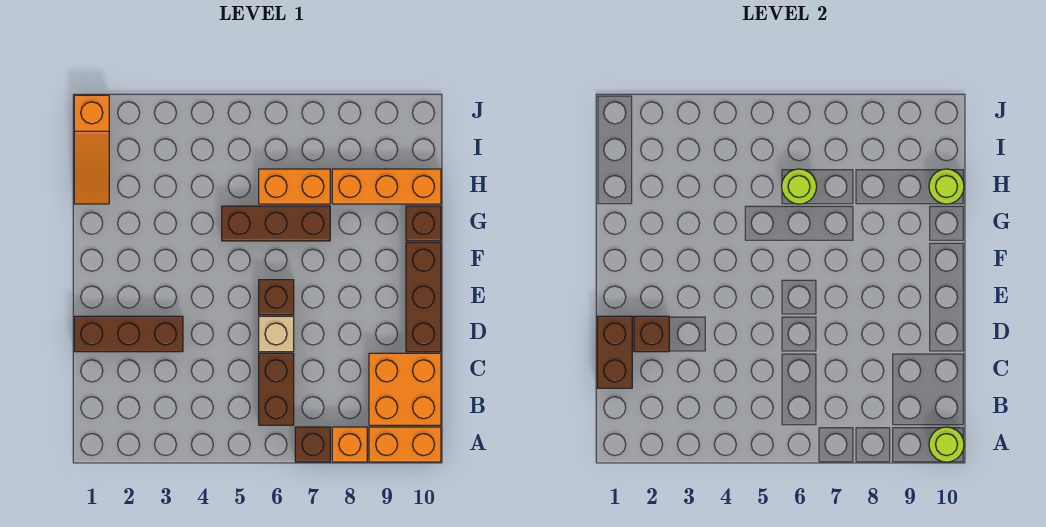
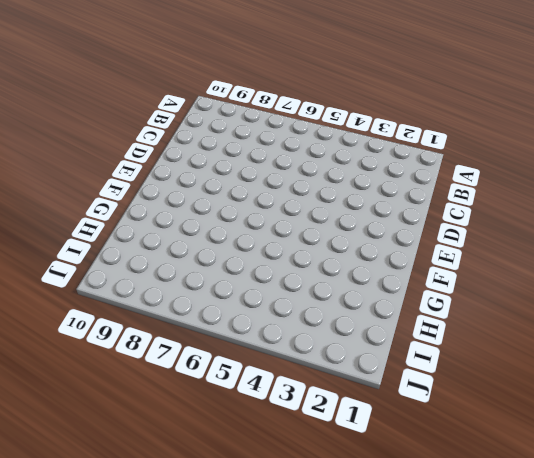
none -> brown 1x1 brick [295,427,330,462]
none -> orange 1x1 brick [332,427,367,462]
none -> orange 1x2 brick [369,427,441,462]

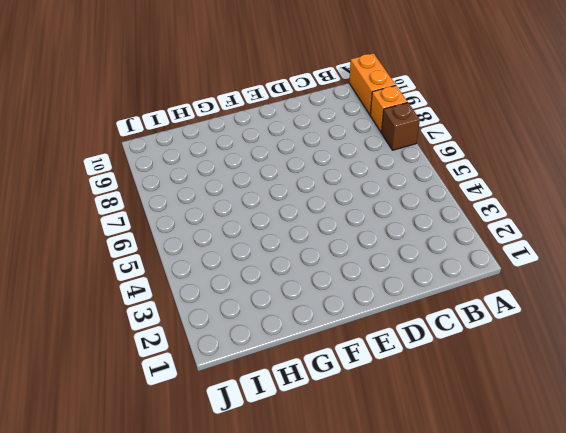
none -> brown 1x2 brick [259,353,294,425]
none -> orange 2x2 brick [369,353,441,425]
none -> brown 1x3 brick [74,316,183,352]

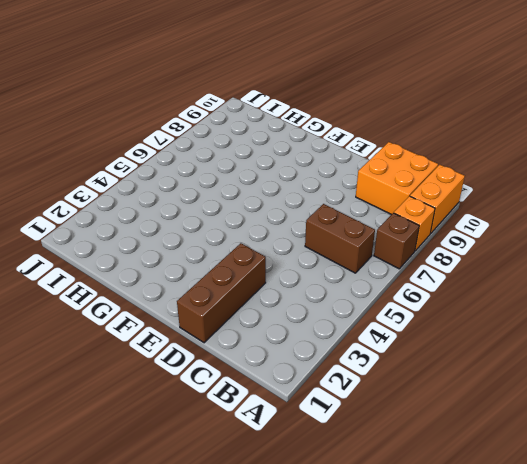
none -> tan 1x1 brick [259,316,294,352]
none -> brown 1x3 brick [406,243,441,352]
none -> brown 1x1 brick [259,280,294,315]

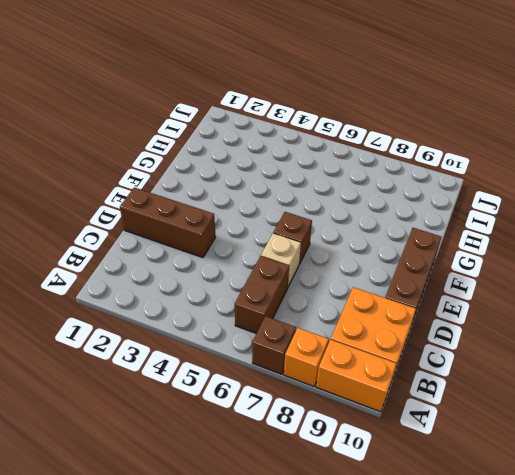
none -> brown 1x3 brick [222,206,330,241]
none -> brown 1x1 brick [406,206,441,241]
none -> orange 1x3 slope [74,95,109,204]

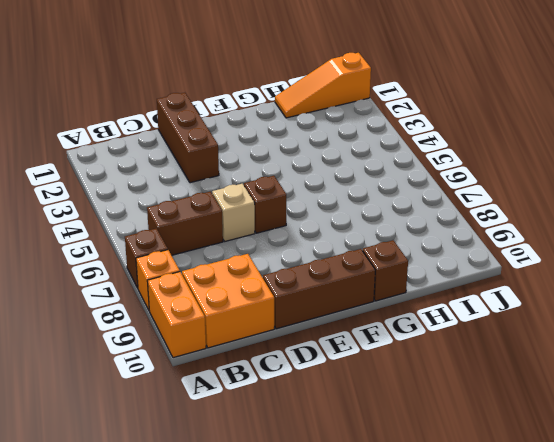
none -> brown 1x3 brick [222,206,330,241]
none -> orange 1x2 brick [259,169,330,204]
none -> orange 1x3 brick [332,169,441,204]

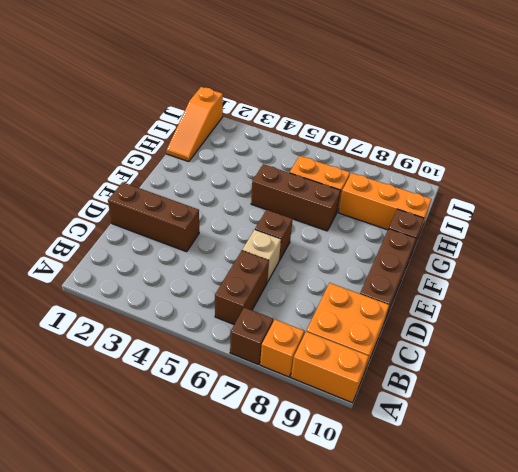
none -> lime 1x1 round brick [929,427,964,462]
none -> brown 1x2 brick [597,316,632,388]
none -> brown 1x1 brick [634,316,669,352]

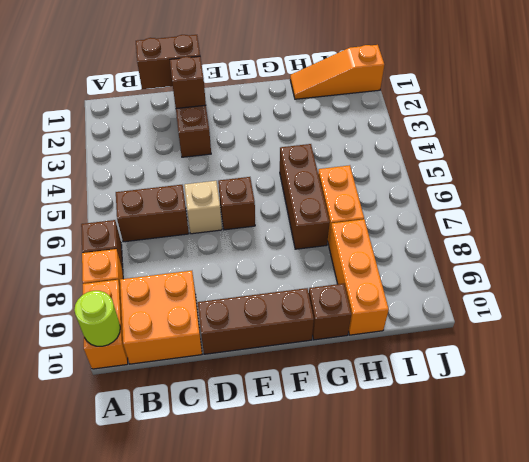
none -> lime 1x1 round brick [782,169,817,204]
none -> lime 1x1 round brick [929,169,964,204]

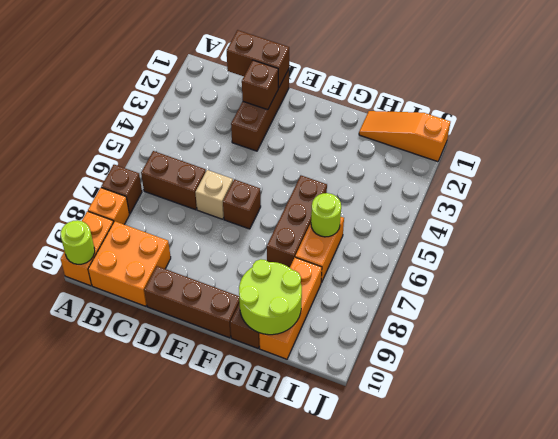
lime 2x2 round brick [239,259,302,335] -> lime 1x1 round brick [929,169,964,204]

